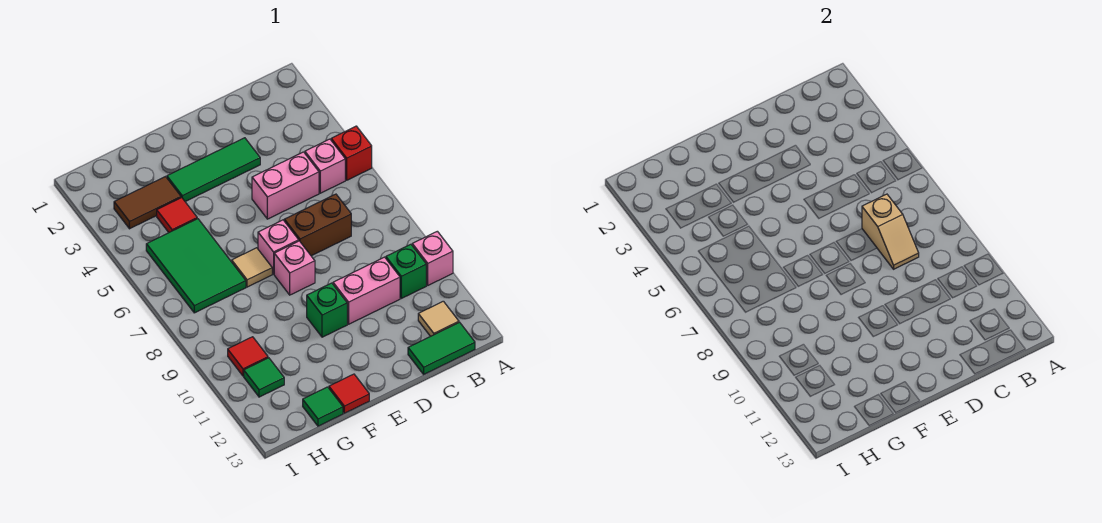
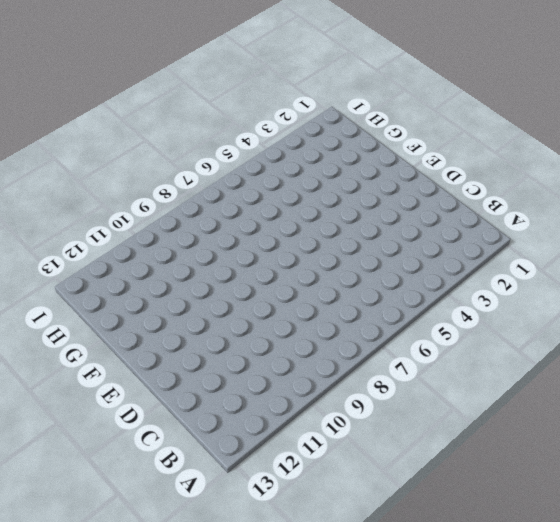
none -> red 1x1 brick [331,126,372,180]
none -> pink 1x1 brick [412,231,453,285]
none -> pink 1x1 brick [305,139,345,193]

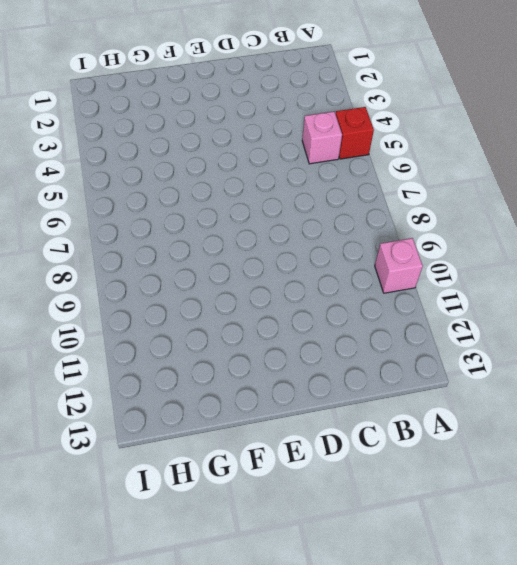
none -> green 1x1 brick [386,244,426,298]
none -> tan 1x1 tile [418,301,459,336]
none -> green 1x2 tile [408,322,475,374]

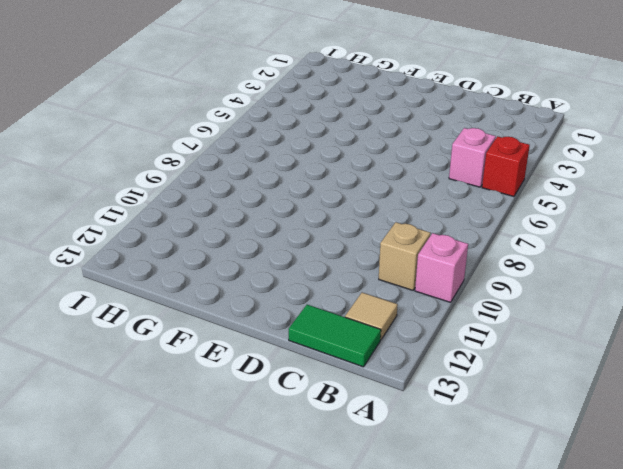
tan 1x1 brick [379,222,431,290] -> green 1x1 brick [386,244,426,298]
none -> pink 1x2 brick [252,152,319,219]
none -> brown 1x2 brick [284,194,351,256]
none -> pink 1x2 brick [333,257,400,324]

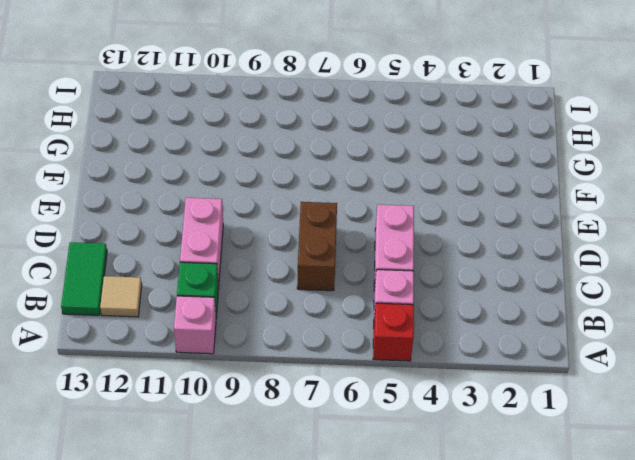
none -> green 1x3 tile [167,138,260,201]
none -> pink 1x1 brick [258,220,299,274]
none -> pink 1x1 brick [274,241,315,295]

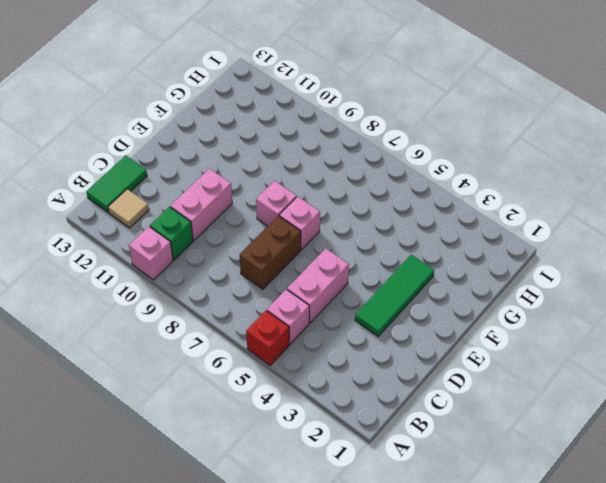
none -> green 1x1 brick [307,283,347,337]
none -> tan 1x1 tile [232,248,272,287]
none -> red 1x1 tile [329,374,369,413]

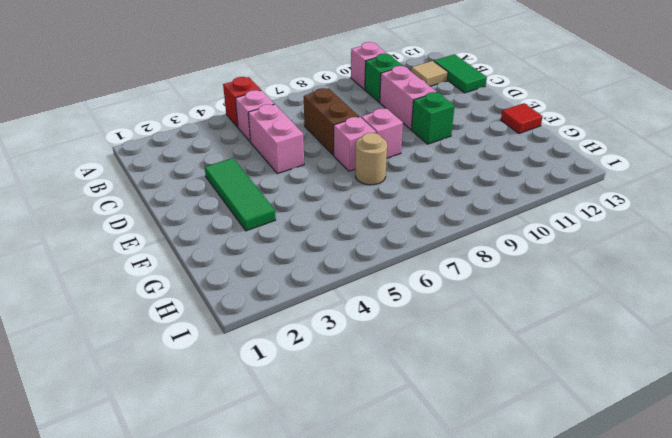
tan 1x1 round brick [355,133,387,185] -> tan 1x1 tile [232,248,272,287]
none -> brown 1x2 tile [114,177,181,229]
none -> red 1x1 tile [157,198,197,232]
none -> green 2x3 tile [146,219,246,313]

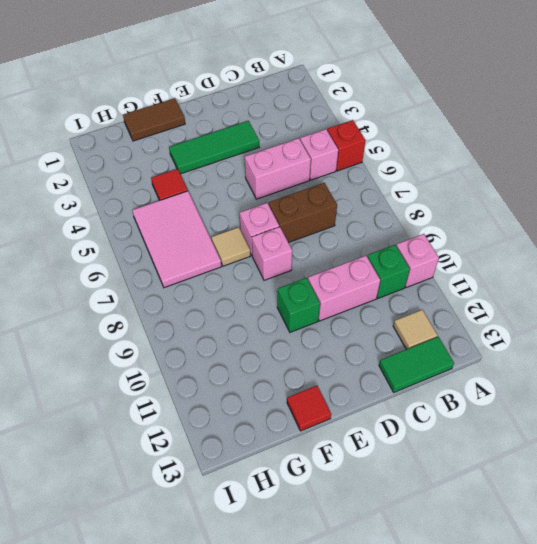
brown 1x2 tile [123,98,185,141] -> brown 1x2 tile moved to [114,177,181,229]
pink 2x3 tile [132,191,221,288] -> green 2x3 tile [146,219,246,313]
none -> green 1x1 tile [303,387,343,426]
none -> red 1x1 tile [228,337,268,376]
none -> green 1x1 tile [244,358,284,397]

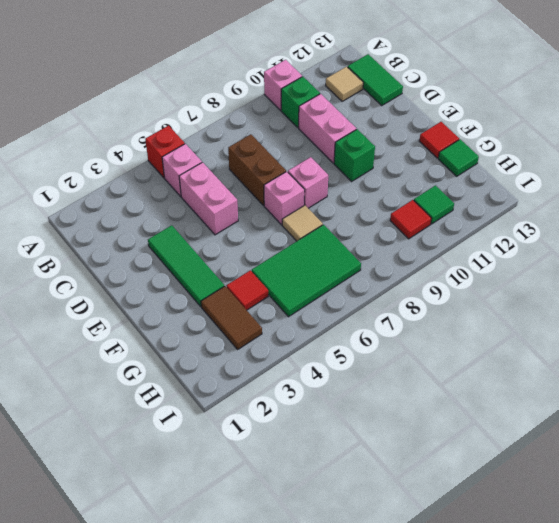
none -> tan 1x2 slope [862,194,919,269]

